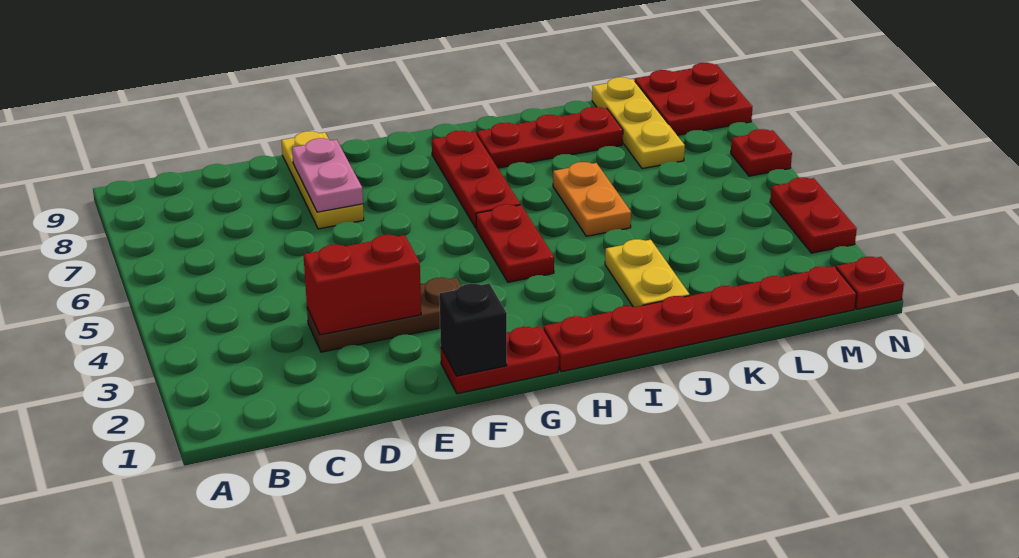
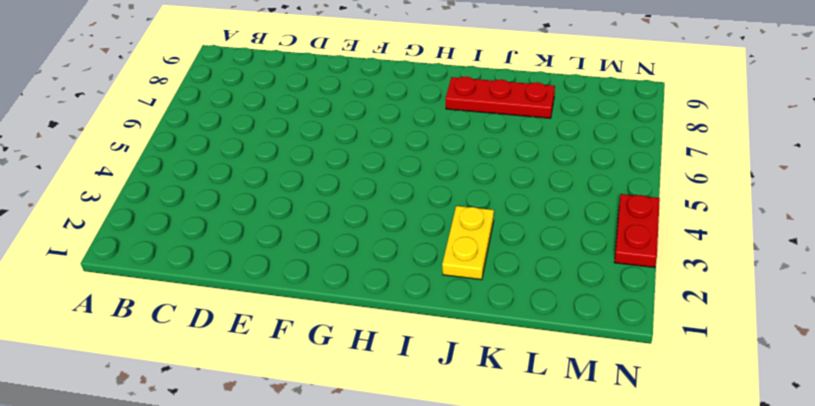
none -> brown 1x3 plate [307,278,461,352]
none -> yellow 1x3 plate [281,131,364,229]
none -> red 1x2 plate [441,326,559,394]

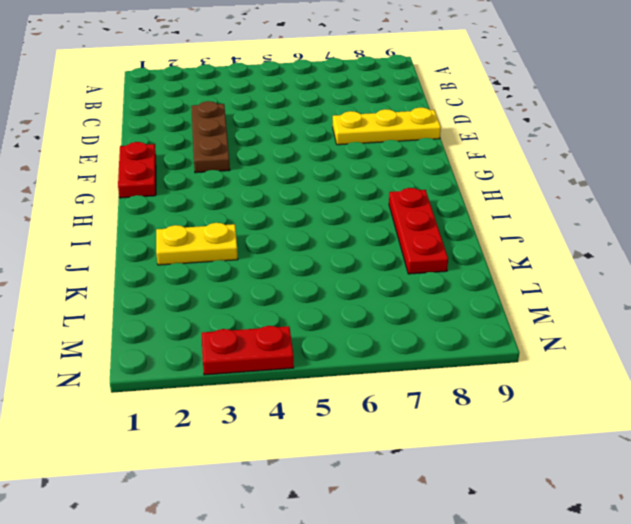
none -> red 1x6 plate [544,266,857,372]
none -> red 1x2 plate [476,204,554,282]
none -> red 1x3 plate [432,131,520,228]

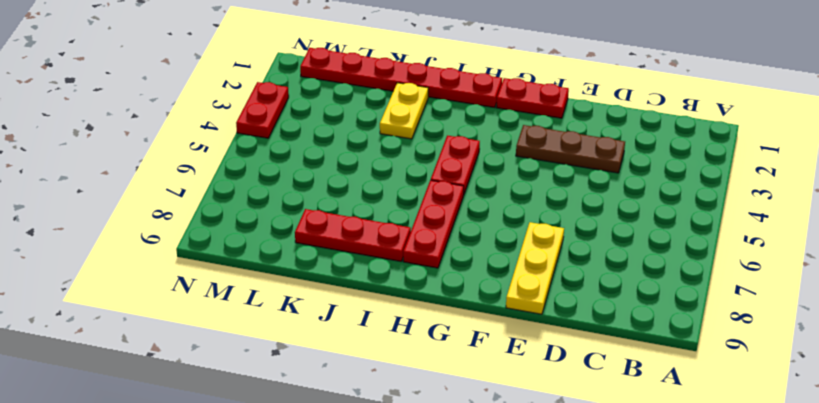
none -> orange 1x2 plate [553,162,631,236]
none -> yellow 1x3 plate [592,77,685,169]
none -> red 2x2 plate [635,63,753,135]

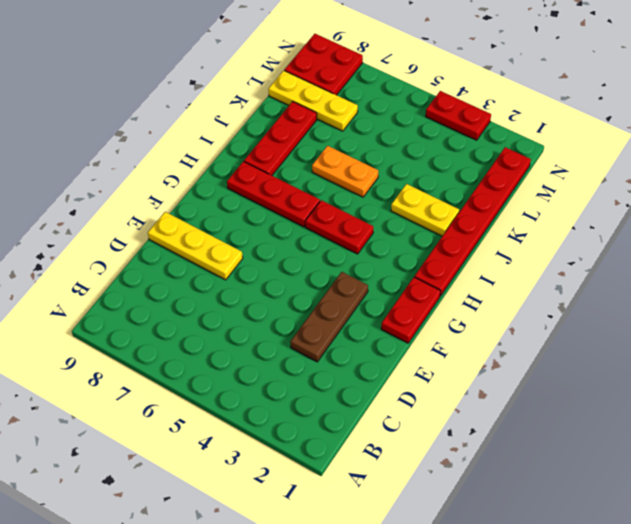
none -> red 1x1 plate [836,257,904,309]
none -> red 1x1 plate [731,129,792,176]
none -> red 1x2 brick [303,235,421,335]

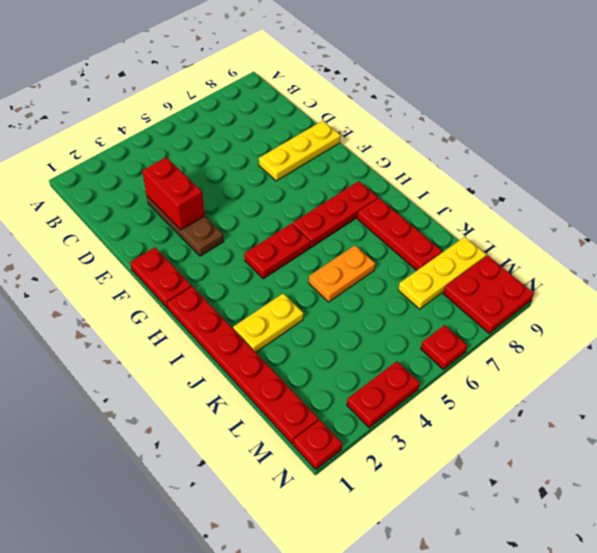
none -> pink 1x2 plate [292,138,363,212]
none -> black 1x1 brick [439,283,507,376]

